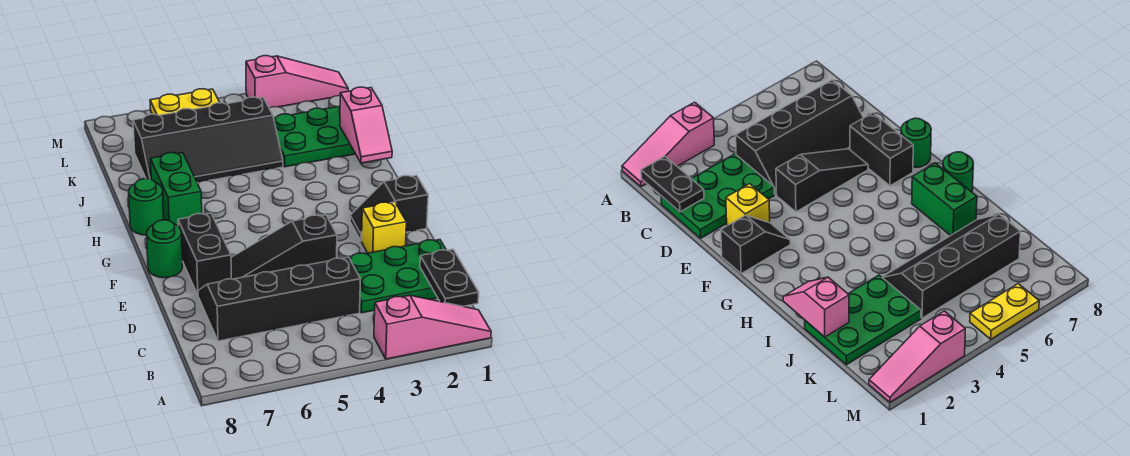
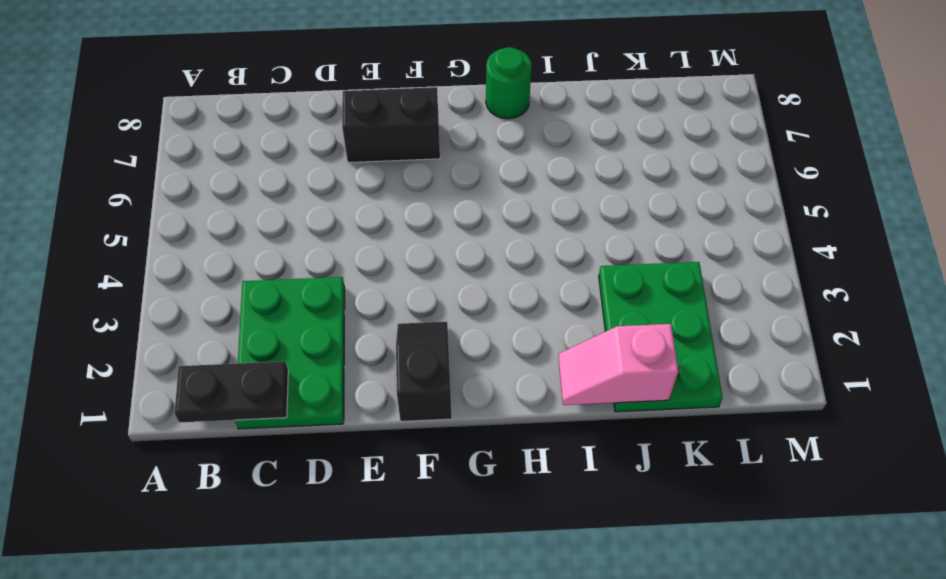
none -> pink 1x3 slope [374,295,491,359]
none -> black 2x4 slope [198,257,360,341]
none -> yellow 1x1 brick [362,202,406,253]

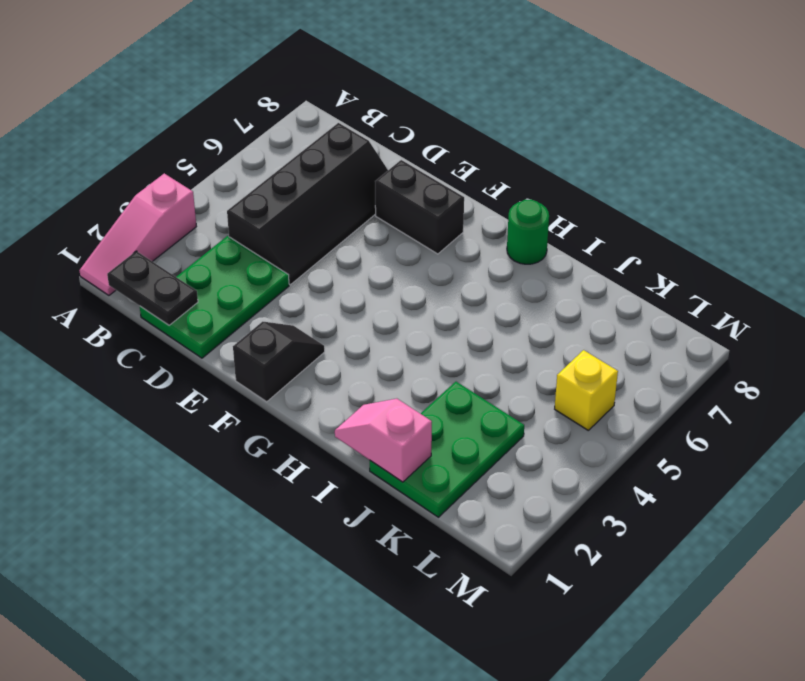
yellow 1x1 brick [555,350,618,430] -> yellow 1x1 brick moved to [362,202,406,253]
none -> black 1x3 slope [231,215,337,279]
none -> green 1x1 round brick [147,220,183,278]
none -> green 1x2 brick [151,153,202,226]

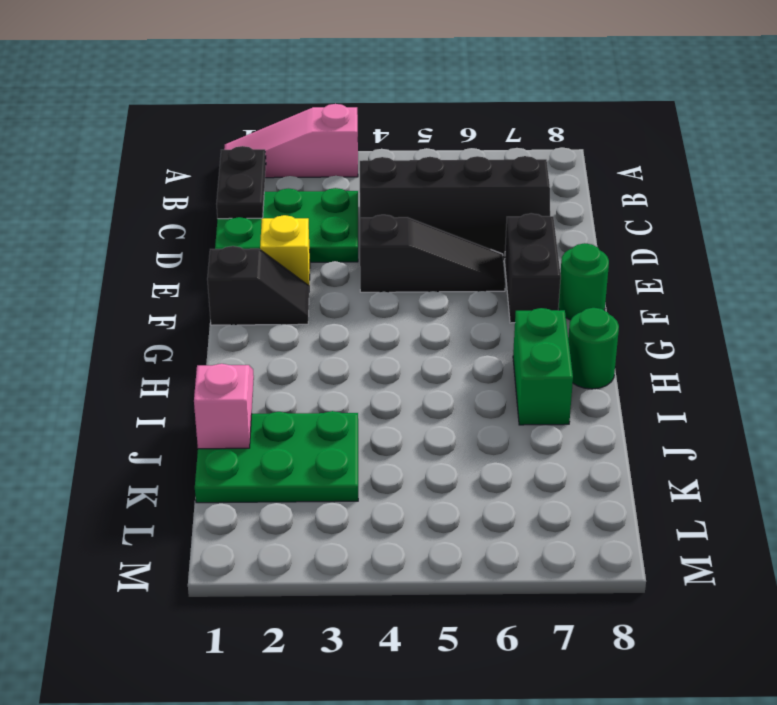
none -> black 2x4 slope [133,97,283,183]
none -> pink 1x3 slope [246,56,348,108]
none -> yellow 1x2 plate [150,89,220,115]

